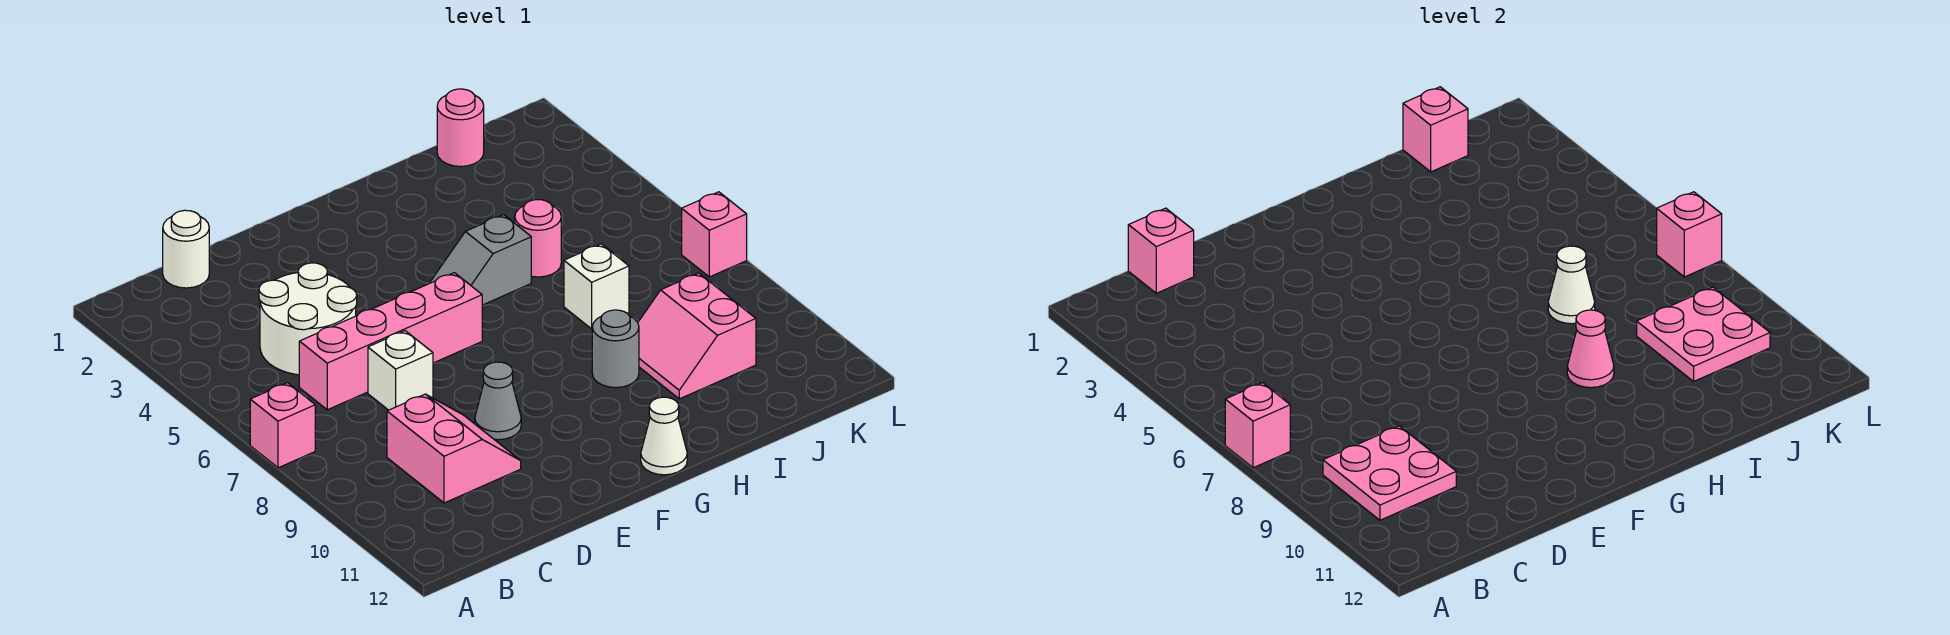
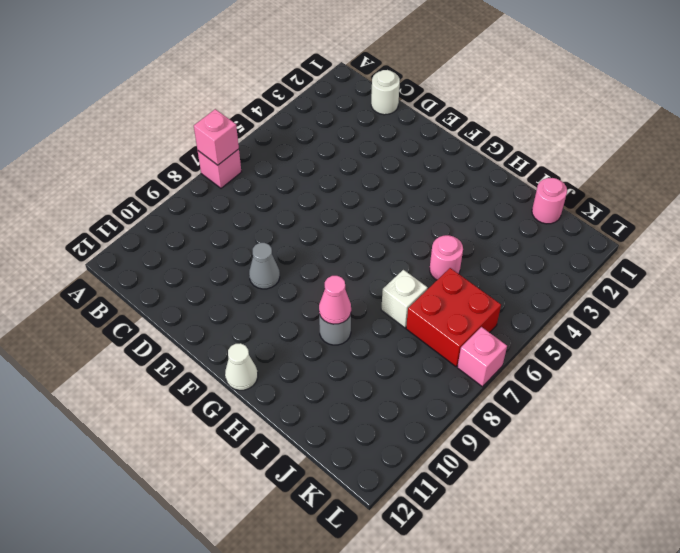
red 2x2 brick [406,268,501,366] -> none
none -> white 2x2 round brick [259,263,357,375]
none -> pink 1x4 brick [299,273,482,410]
none -> pink 2x2 slope [387,394,521,503]

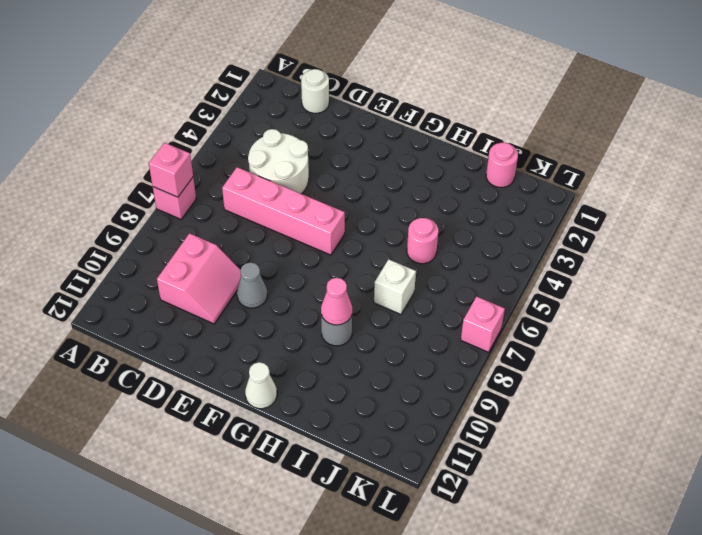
none -> white 1x1 brick [368,331,433,410]
none -> grey 1x2 slope [429,215,531,305]
none -> pink 2x2 slope [638,273,756,399]

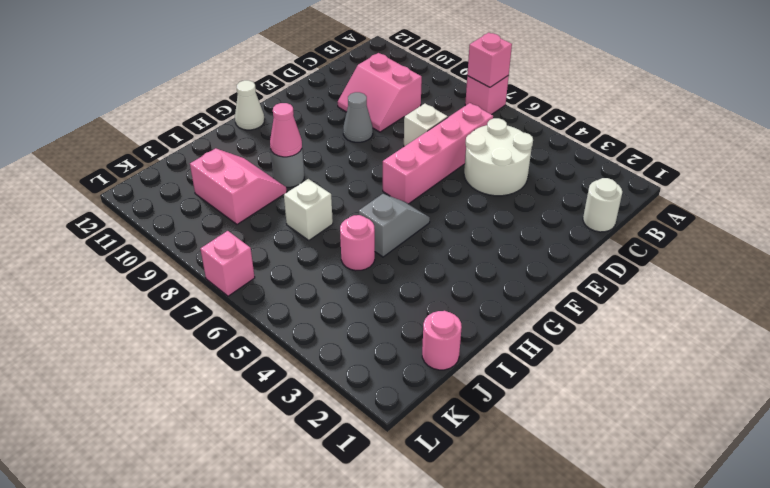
none -> pink 2x2 plate [1323,426,1456,520]
none -> pink 1x1 brick [1128,208,1194,293]
none -> white 1x1 cone [1548,246,1595,324]

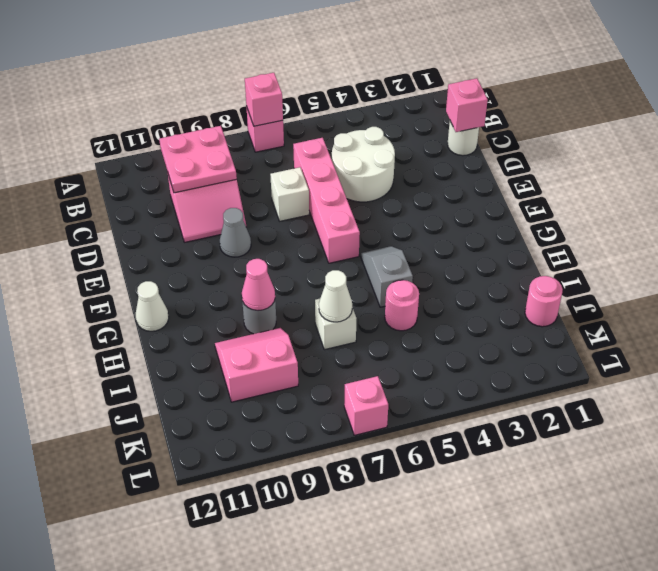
none -> pink 1x1 brick [1403,87,1468,172]
none -> pink 2x2 plate [1637,287,1770,381]
none -> pink 1x1 brick [1657,192,1722,277]

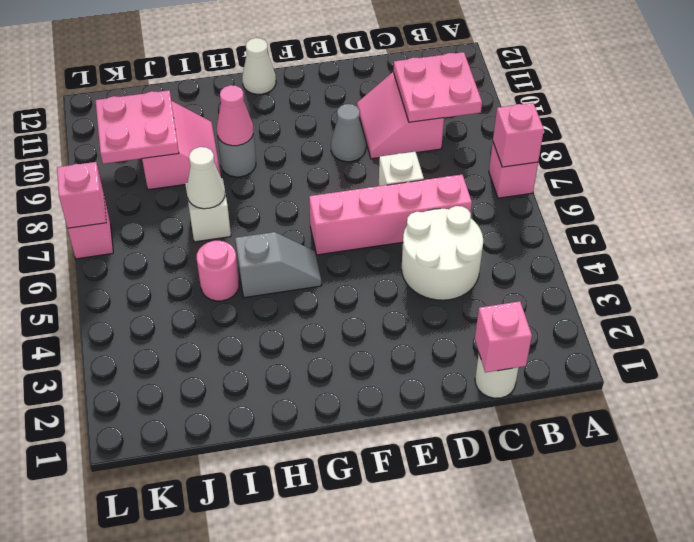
none -> pink 1x1 round brick [437,89,484,167]
none -> pink 1x1 brick [1403,87,1468,172]

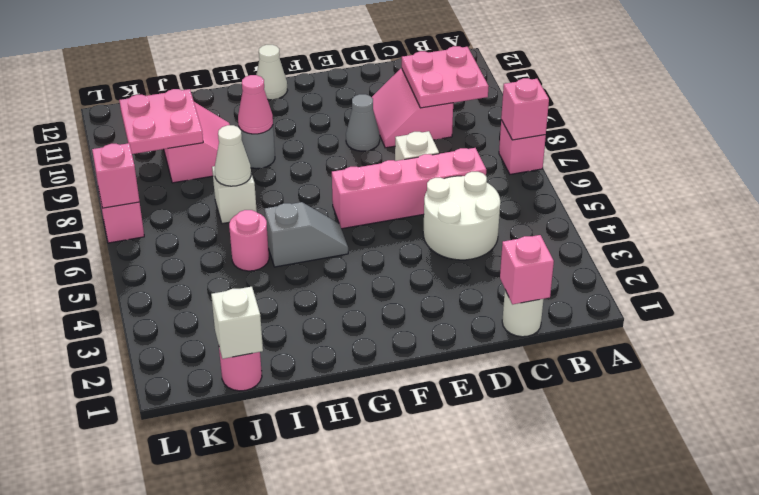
white 1x1 brick [211,287,263,359] -> pink 1x1 brick [1403,87,1468,172]

